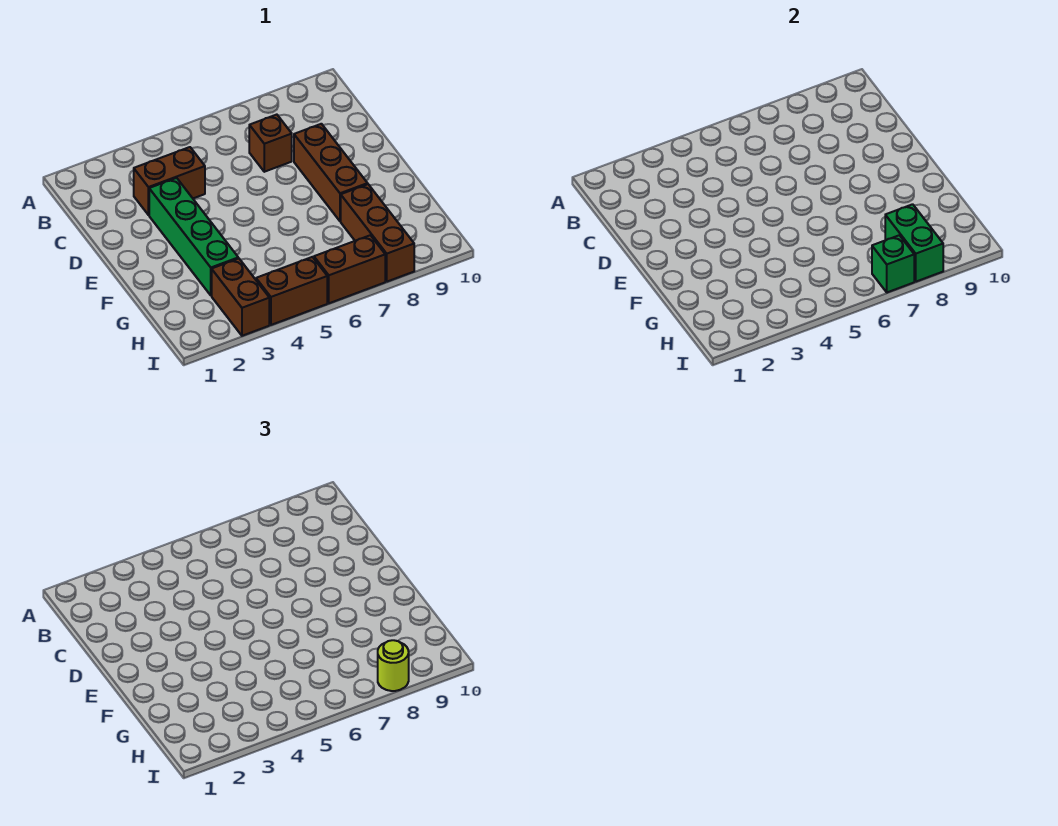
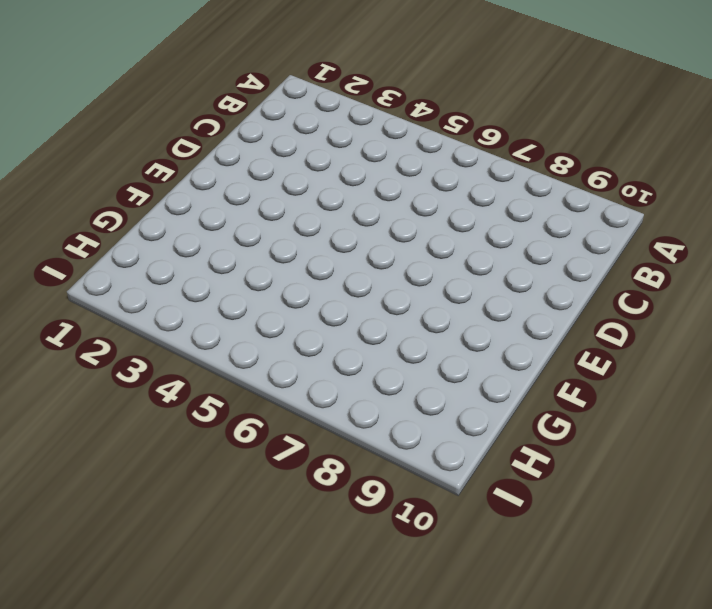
none -> brown 1x2 brick [134,147,205,215]
none -> brown 1x1 brick [249,115,292,172]

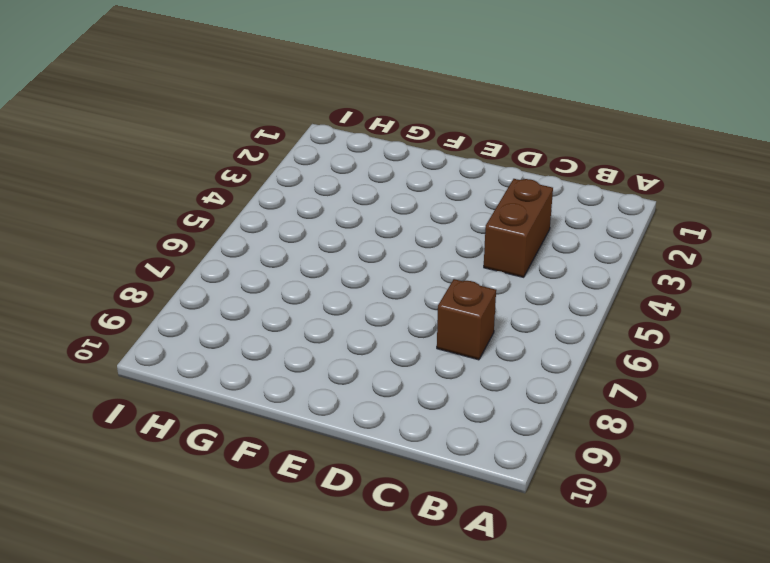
none -> green 1x4 brick [149,178,238,295]
none -> brown 1x3 brick [294,124,368,221]

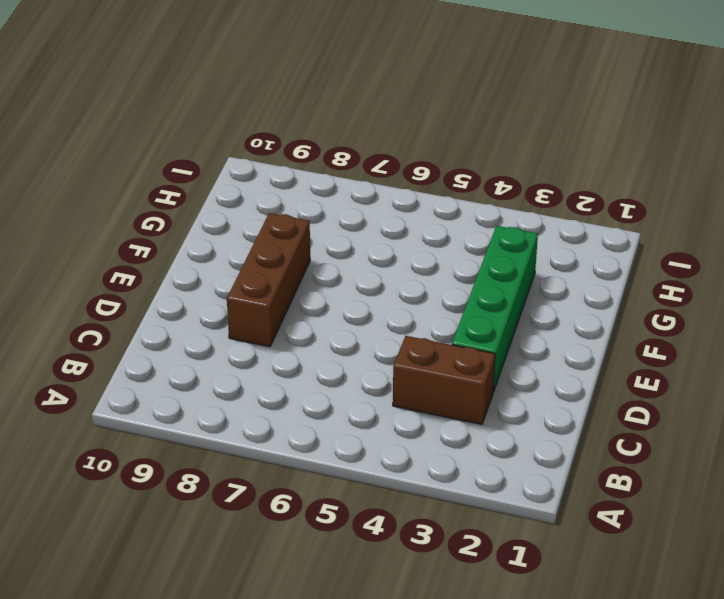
none -> brown 1x1 brick [249,115,292,172]
none -> brown 1x3 brick [341,184,414,282]

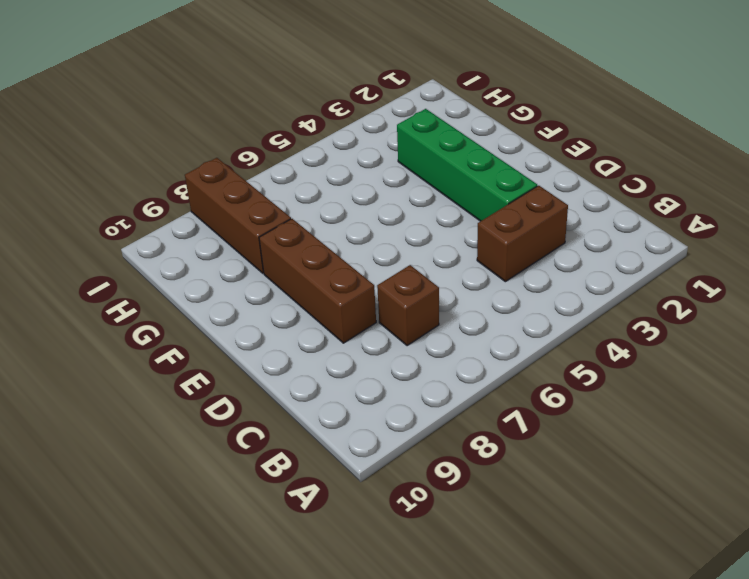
none -> brown 1x2 brick [212,258,269,336]
none -> brown 1x2 brick [256,257,327,325]

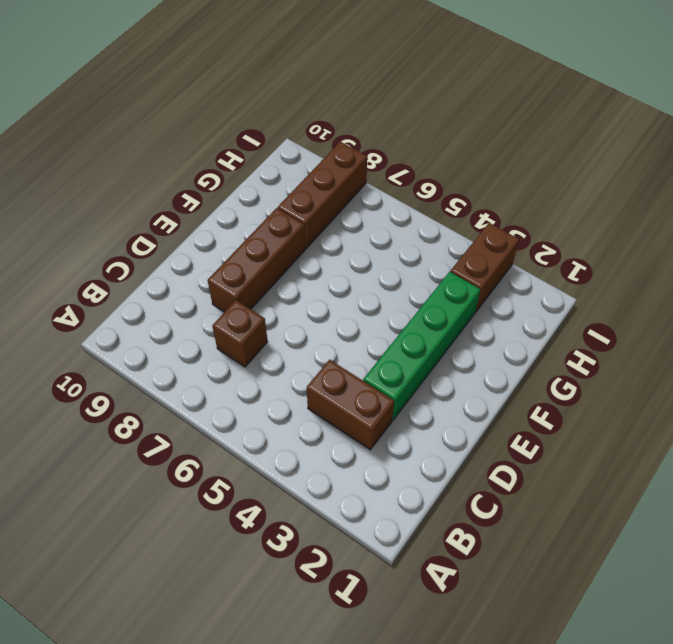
none -> brown 1x2 brick [256,257,327,325]
none -> brown 1x2 brick [314,235,385,303]

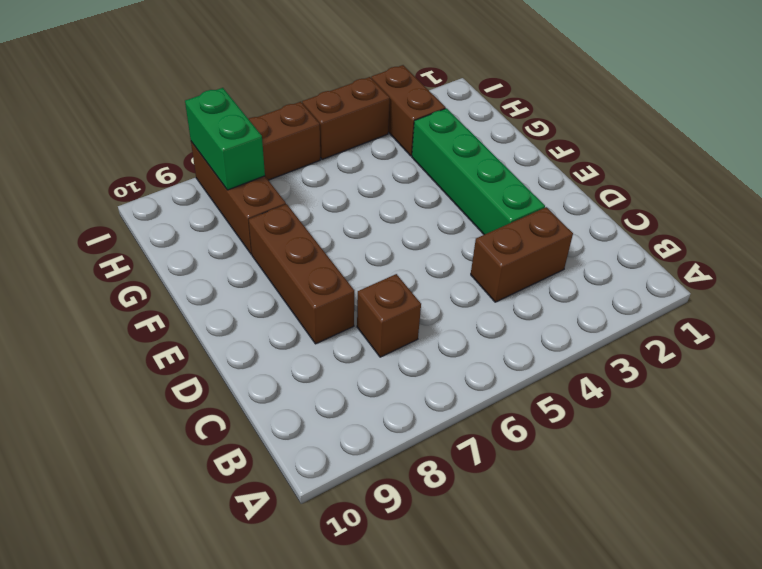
none -> green 1x1 brick [872,235,914,292]
none -> lime 1x1 round brick [378,640,409,691]

